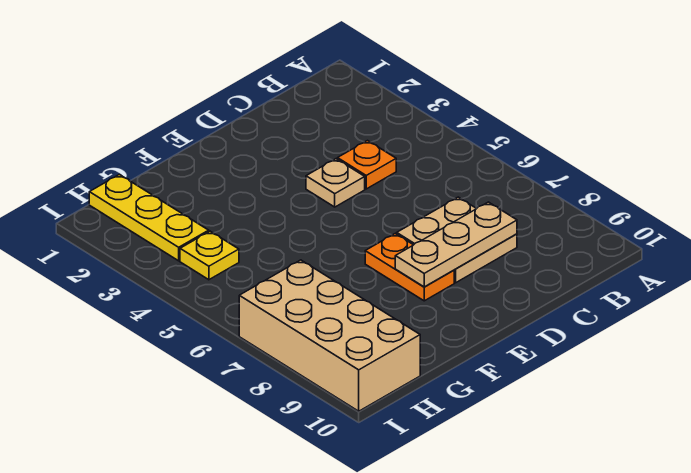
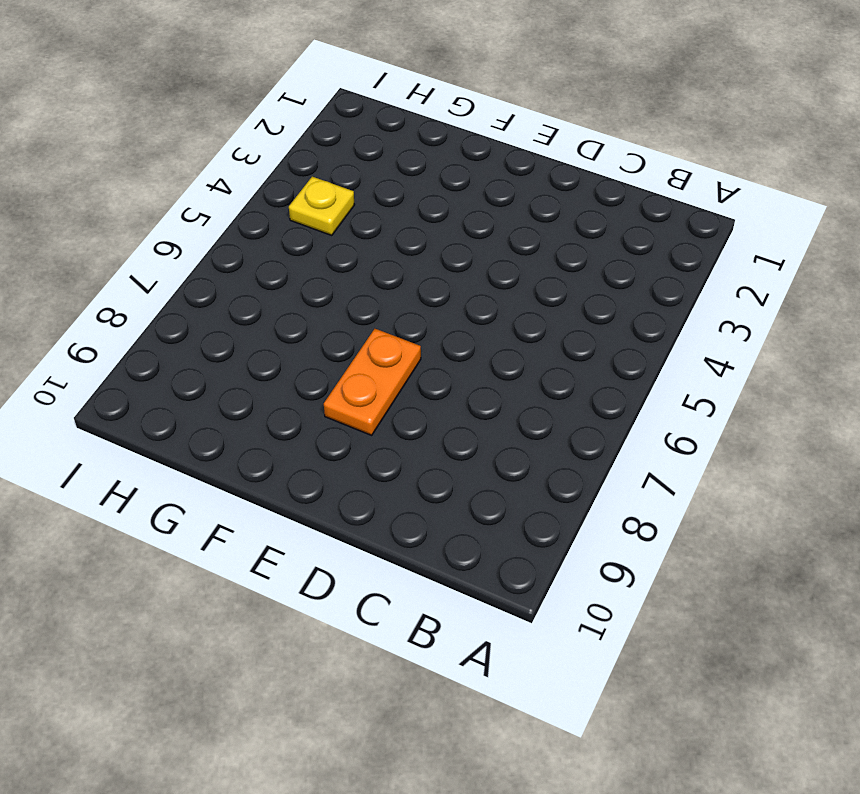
none -> orange 1x1 plate [338,141,396,189]
none -> tan 2x2 plate [397,197,517,283]

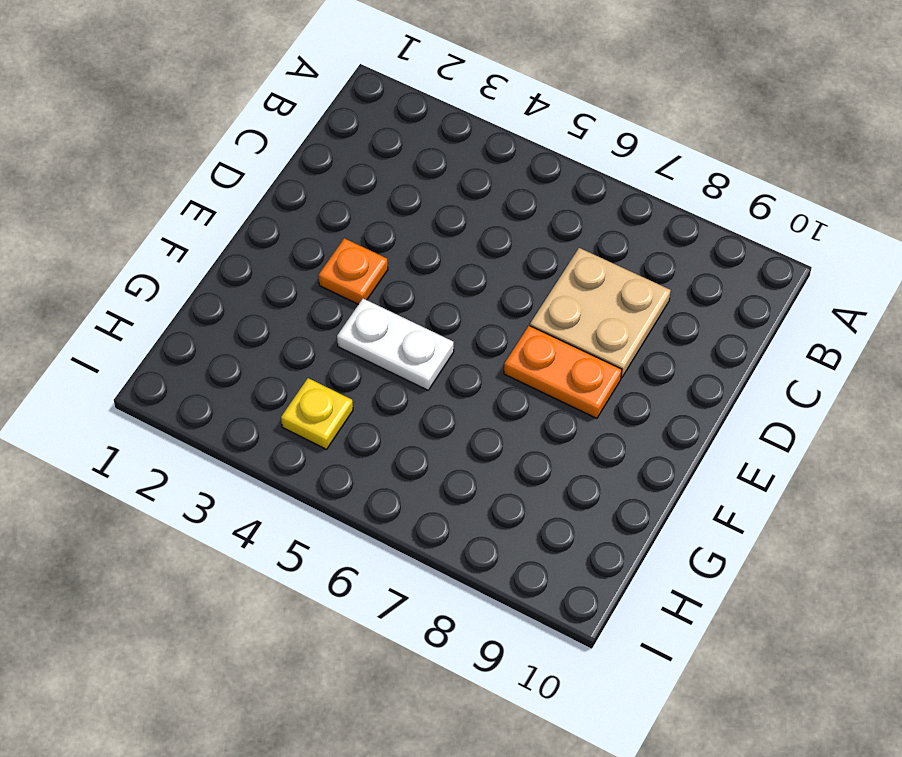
orange 1x1 plate [319,238,388,304] -> orange 1x1 plate moved to [338,141,396,189]
white 1x2 plate [337,299,454,390] -> none
none -> tan 1x1 plate [306,159,365,207]
none -> yellow 1x3 plate [89,175,209,261]

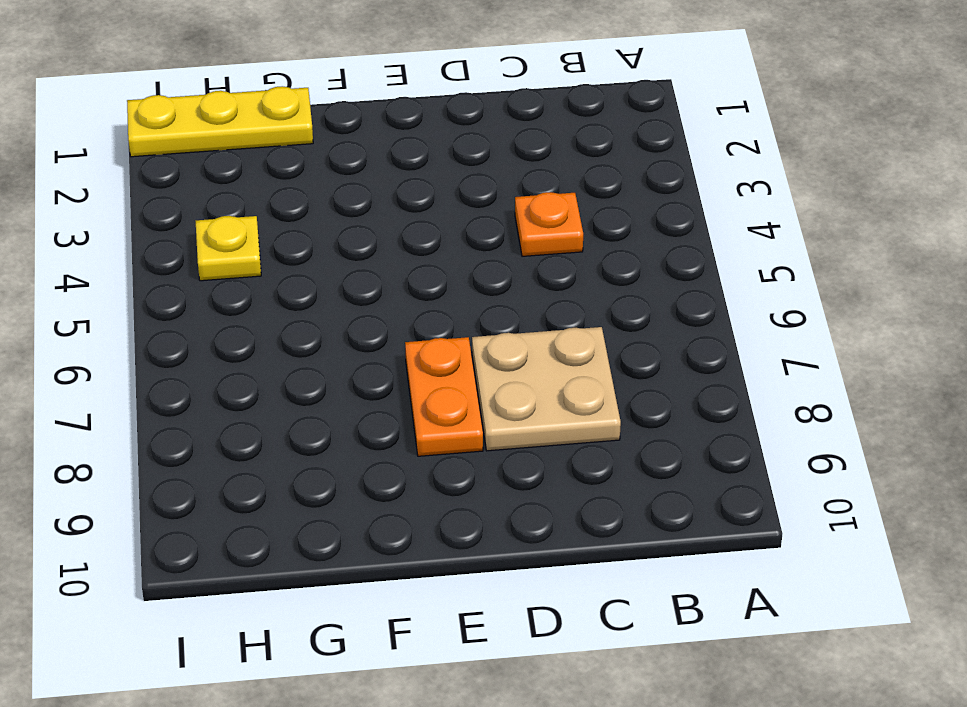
yellow 1x3 plate [127,86,313,157] -> yellow 1x3 plate turned to [89,175,209,261]
none -> tan 1x1 plate [306,159,365,207]
none -> tan 2x4 brick [239,260,420,411]

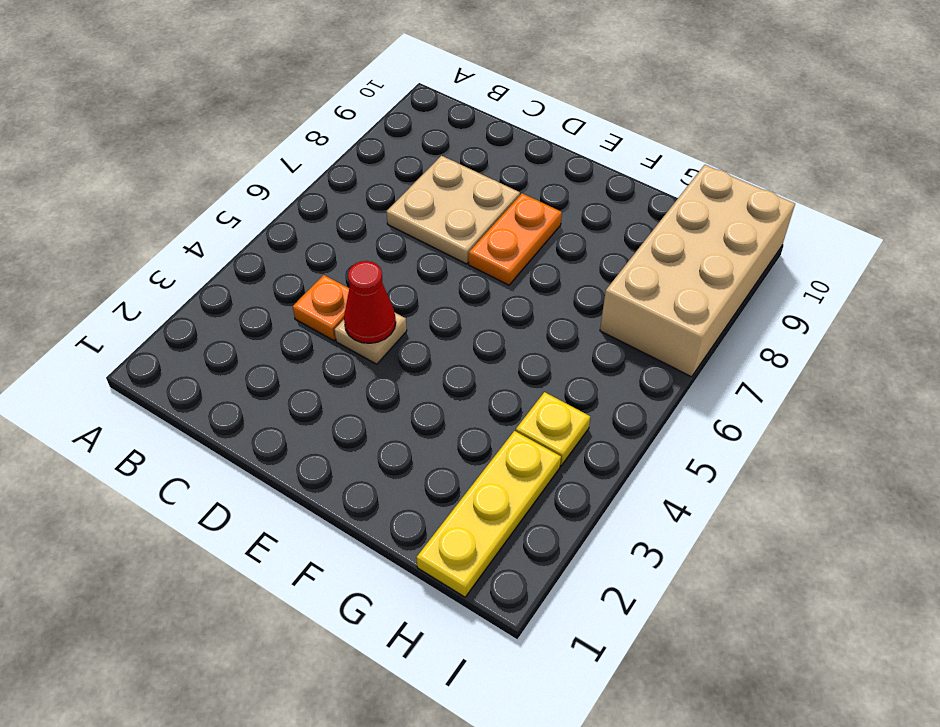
red 1x1 cone [344,261,396,343] -> none
none -> tan 1x3 plate [395,202,517,287]

